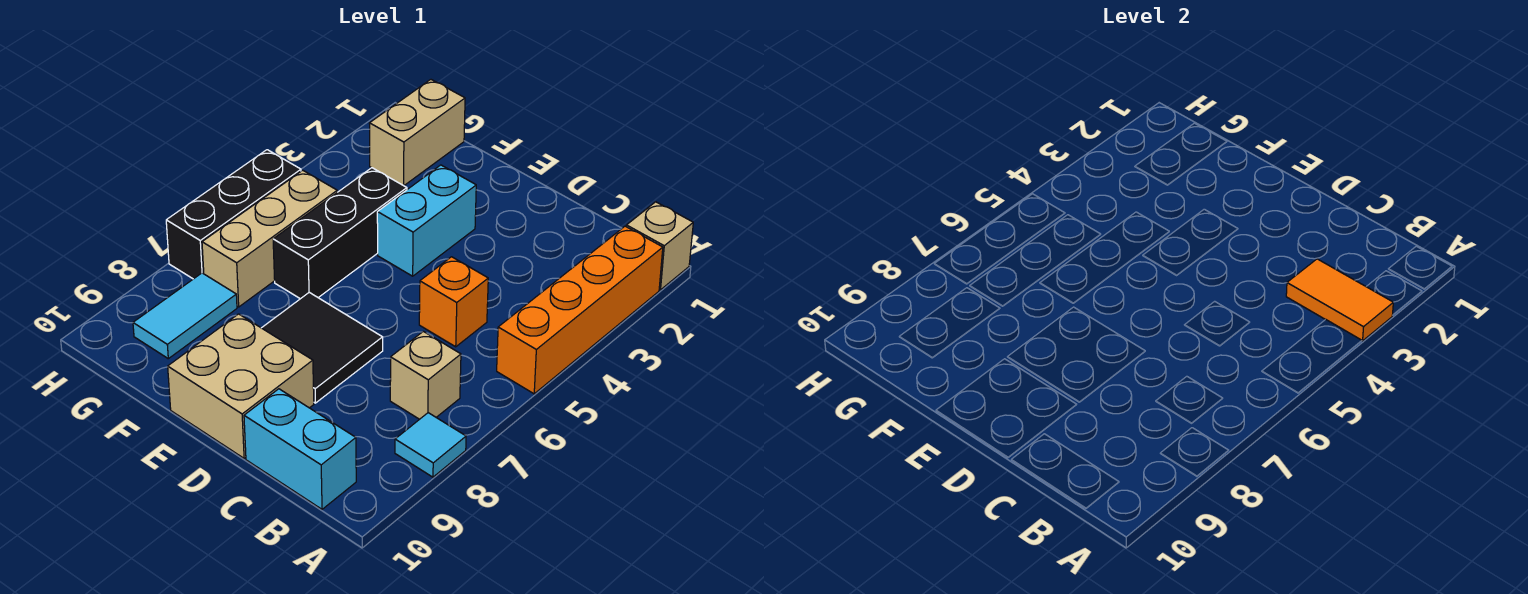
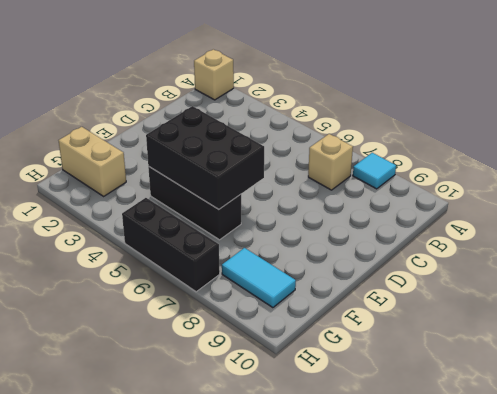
black 2x3 brick [146,106,264,209] -> none
none -> orange 1x4 brick [497,226,663,394]
none -> cyan 1x2 brick [244,389,356,509]
none -> orange 1x1 brick [419,257,488,347]

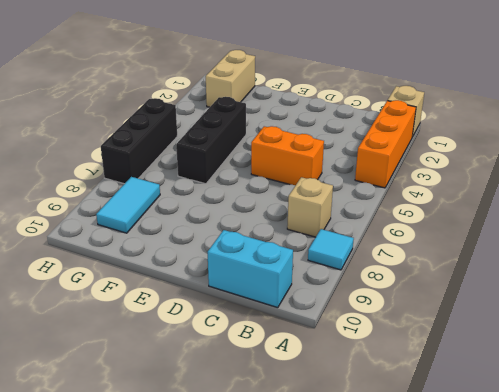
orange 1x3 brick [355,100,416,188] -> orange 1x4 brick [497,226,663,394]
orange 1x2 brick [251,126,324,186] -> orange 1x1 brick [419,257,488,347]
none -> black 2x2 tile [262,292,383,403]
none -> tan 2x2 brick [168,314,314,458]
none -> cyan 1x2 brick [377,165,476,276]

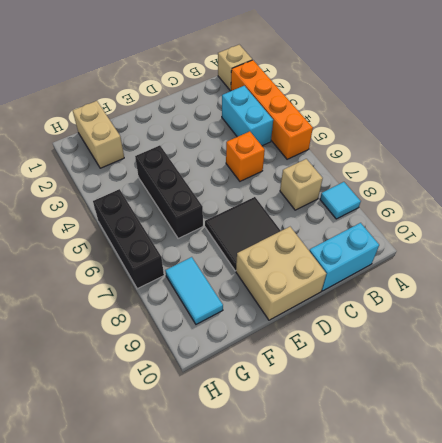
cyan 1x2 brick [222,86,273,146] -> cyan 1x2 brick moved to [377,165,476,276]
none -> tan 1x3 brick [202,170,337,307]
none -> orange 1x2 tile [1286,259,1393,341]

